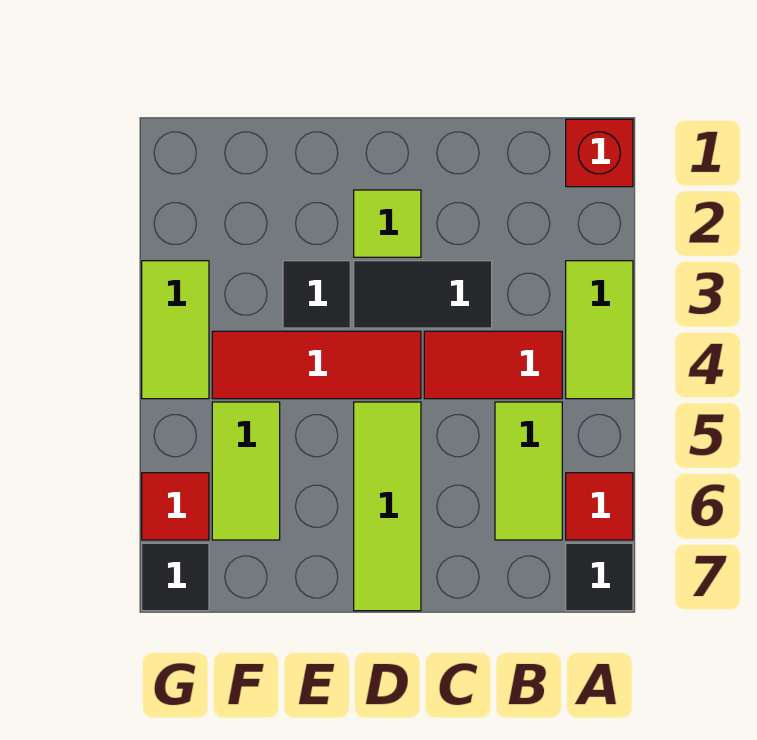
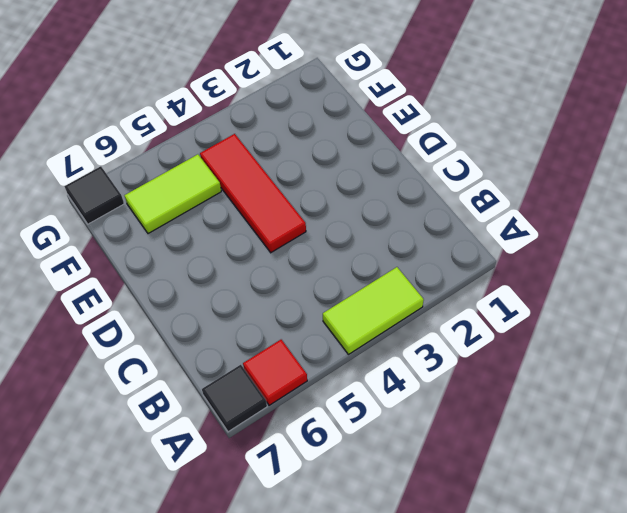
none -> red 1x1 brick [566,119,633,187]
none -> red 1x2 tile [424,331,562,399]
none -> lime 1x2 tile [495,402,562,540]

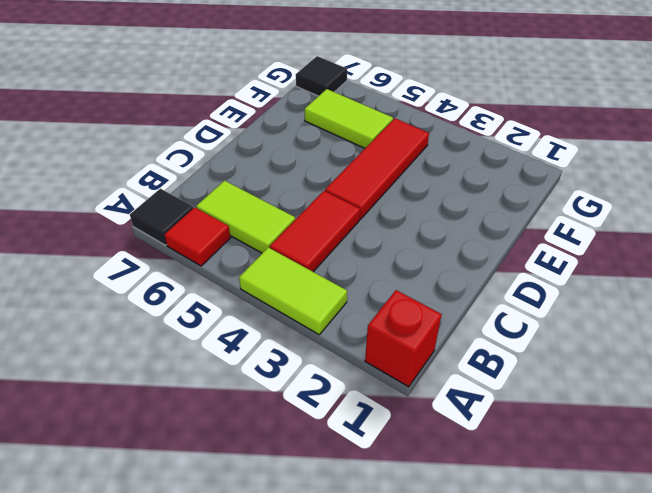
none -> black 1x2 tile [354,261,492,328]
none -> lime 1x1 tile [354,190,421,257]
none -> lime 1x3 tile [354,402,421,611]

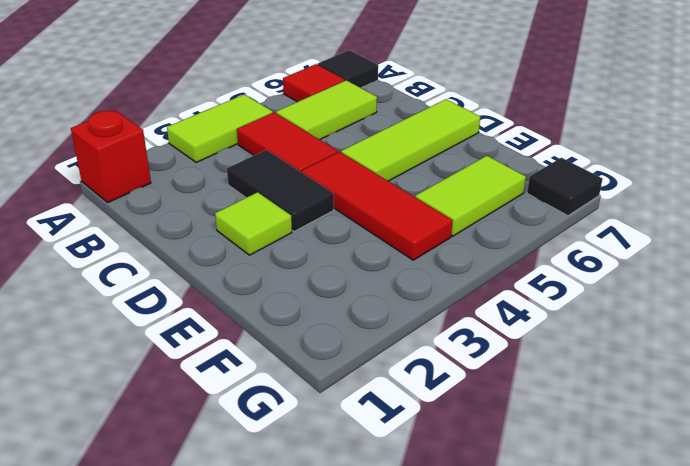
none -> black 1x1 tile [283,261,350,328]
none -> lime 1x2 tile [142,261,209,399]
none -> red 1x1 tile [142,473,209,540]

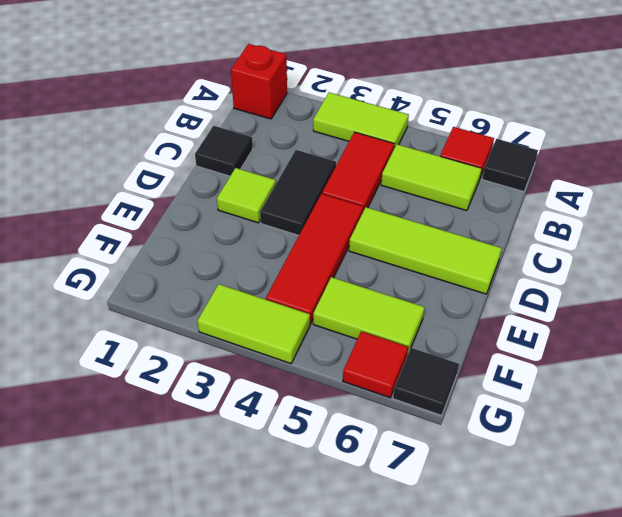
black 1x1 tile [195,126,253,176] -> black 1x1 tile moved to [283,261,350,328]

